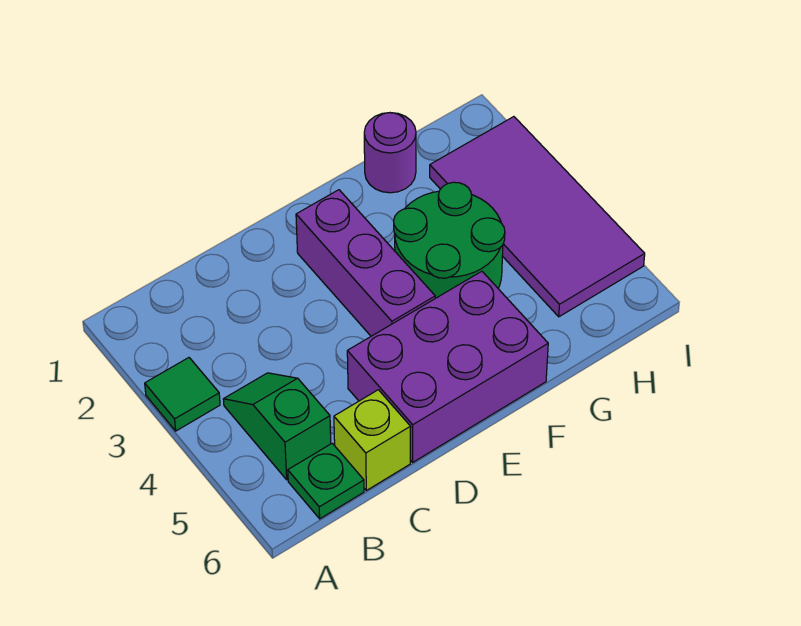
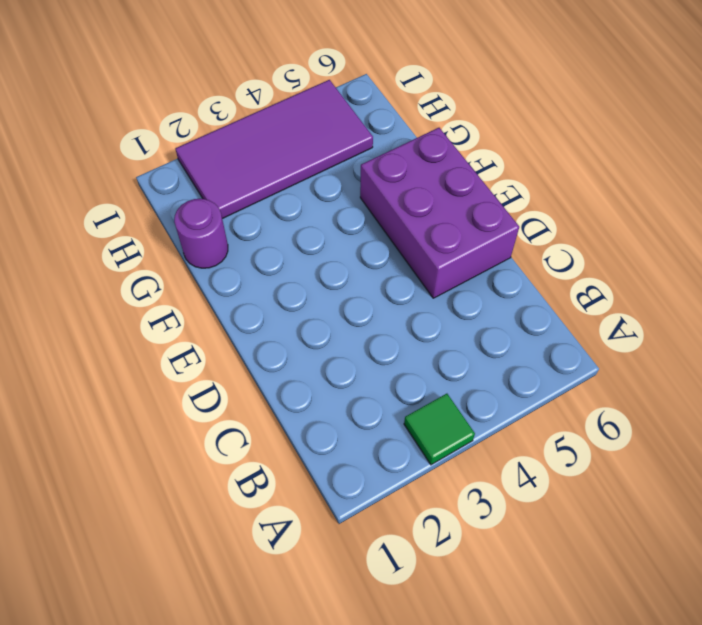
none -> green 1x2 slope [223,373,331,480]
none -> green 1x1 plate [288,443,364,519]

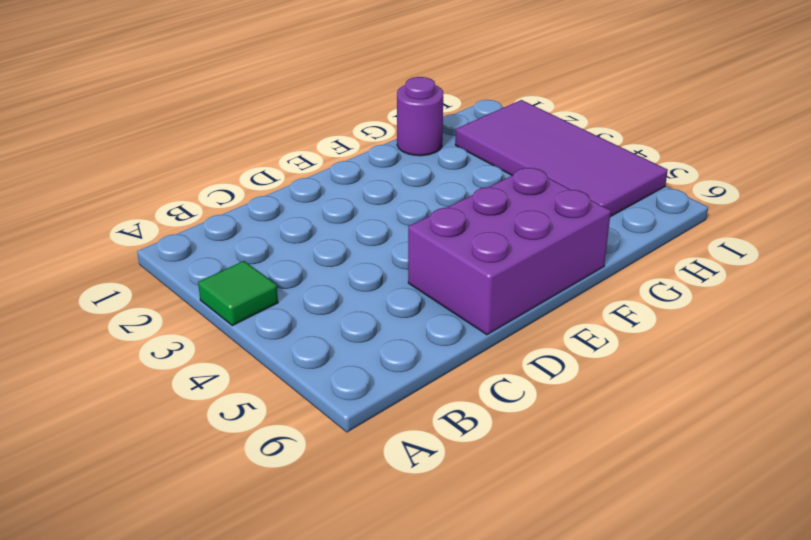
none -> green 1x2 slope [223,373,331,480]
none -> green 1x1 plate [288,443,364,519]

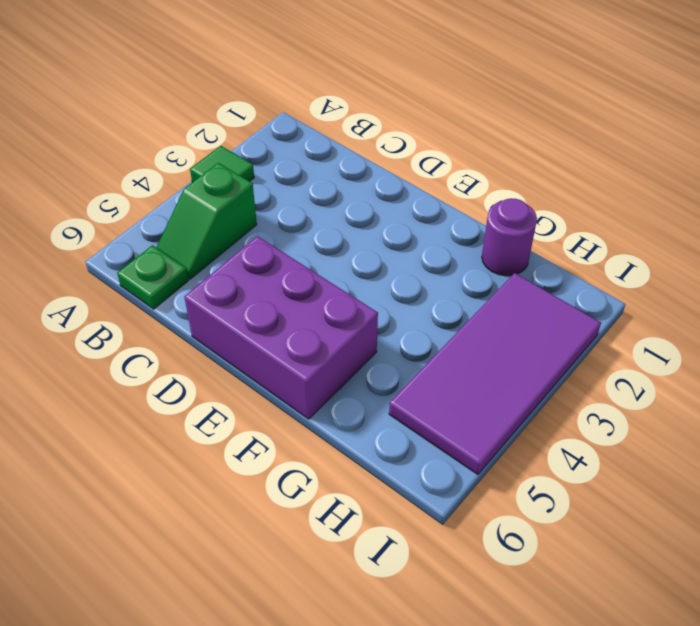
green 1x2 slope [156,163,257,279] -> green 1x2 slope turned to [223,373,331,480]
none -> lime 1x1 brick [334,390,411,490]
none -> purple 1x3 brick [296,190,435,336]

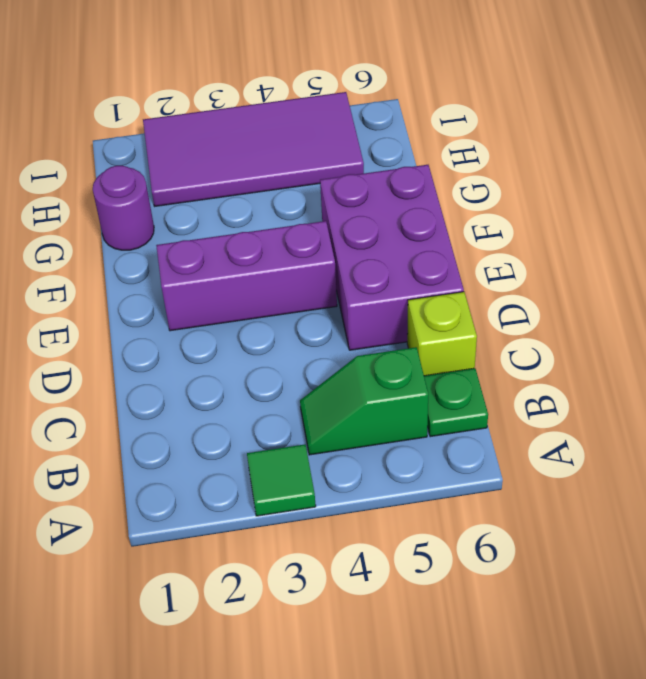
none -> green 2x2 round brick [394,182,505,298]

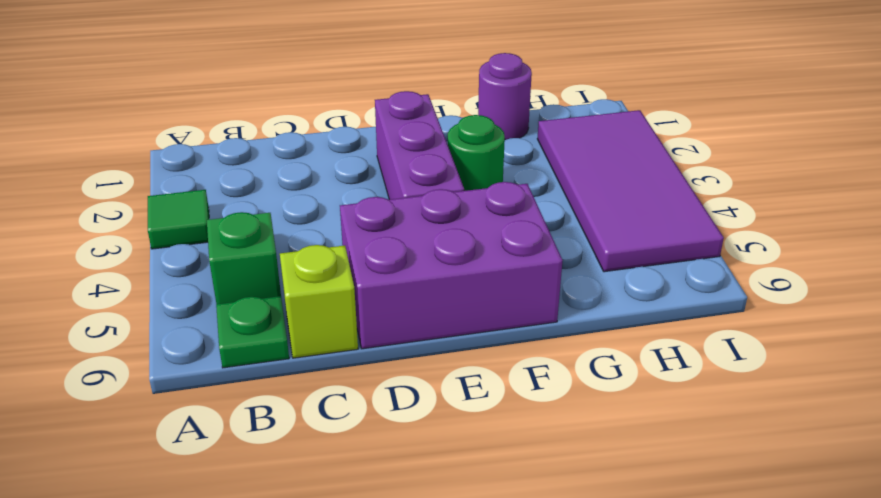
green 1x1 round brick [448,115,505,191] -> green 2x2 round brick [394,182,505,298]

